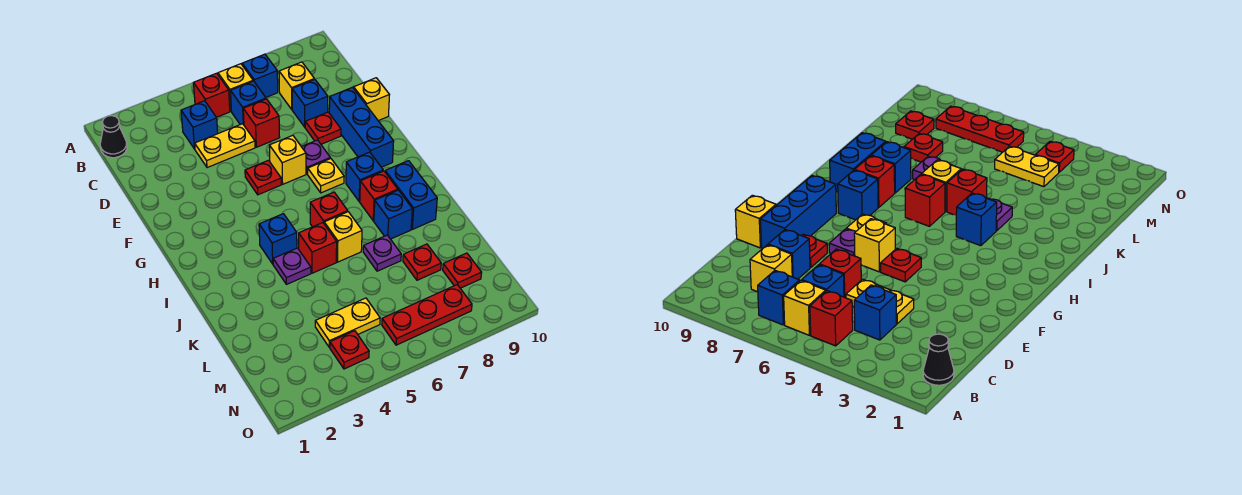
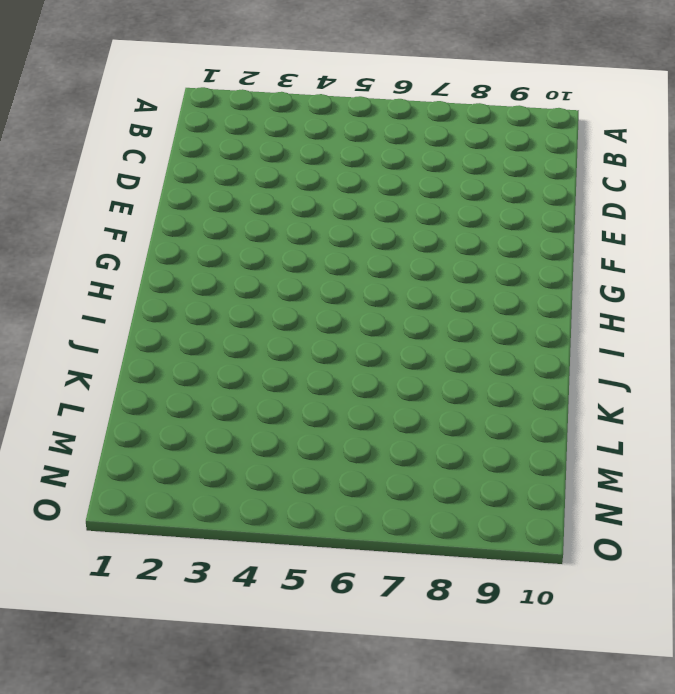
none -> black 1x1 cone [100,116,127,158]
none -> red 1x1 brick [194,73,230,117]
none -> yellow 1x1 brick [218,64,253,111]
none -> blue 1x1 brick [242,54,278,97]

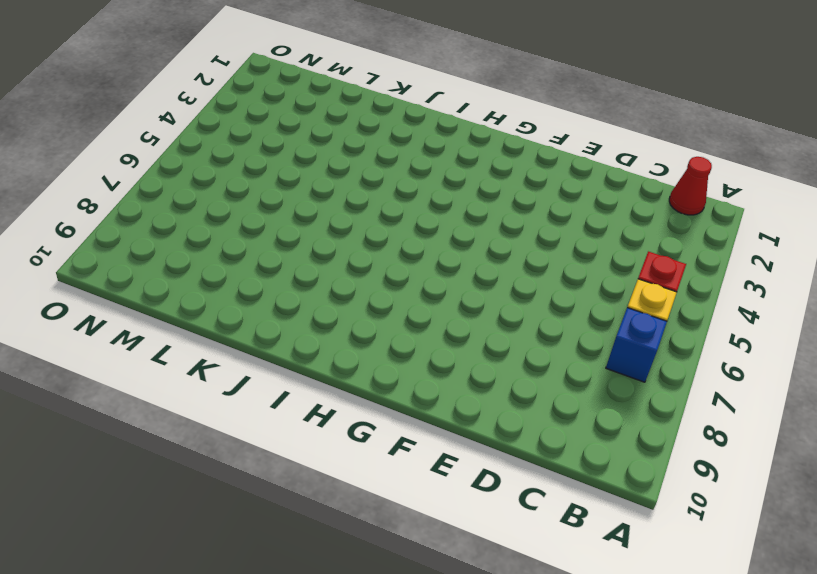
red 1x1 cone [669,157,712,215] -> black 1x1 cone [100,116,127,158]
none -> blue 1x1 brick [181,101,218,149]
none -> blue 1x1 brick [231,81,266,125]
none -> yellow 1x1 brick [279,62,314,109]
none -> yellow 1x2 plate [195,124,255,168]

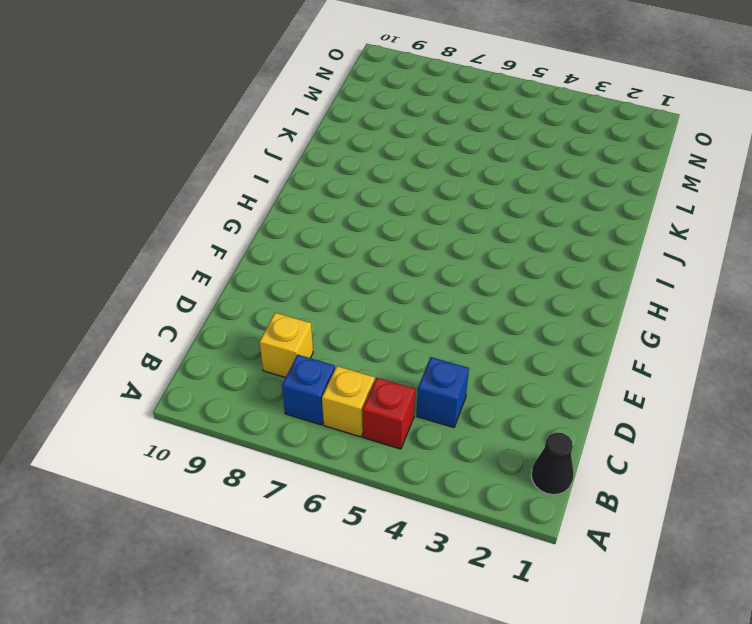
none -> blue 1x1 brick [231,81,266,125]
none -> yellow 1x2 plate [195,124,255,168]
none -> red 1x1 brick [243,99,280,147]
none -> blue 1x1 brick [292,79,328,127]

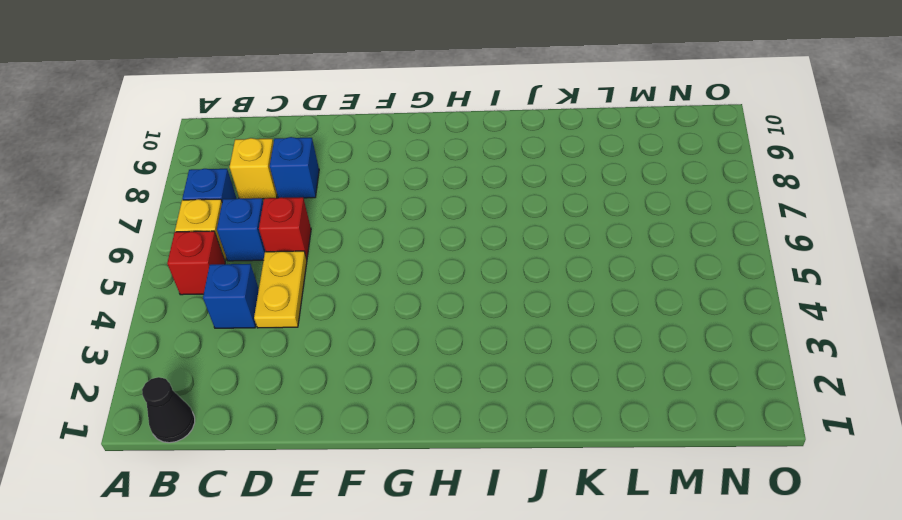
none -> red 1x1 plate [305,112,341,144]
none -> blue 1x3 brick [329,87,394,167]
none -> yellow 1x1 brick [354,78,389,121]
none -> red 1x1 plate [245,160,281,195]

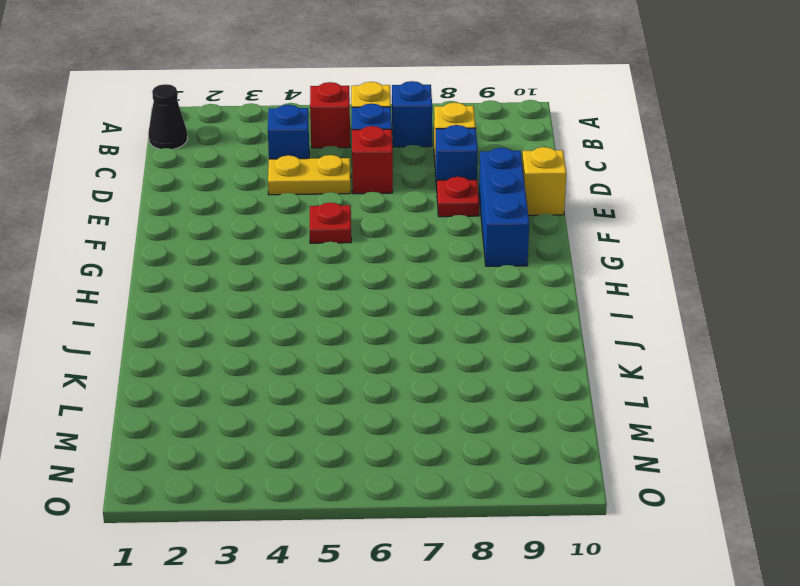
none -> yellow 1x1 brick [269,135,306,184]
none -> purple 1x1 plate [302,140,330,174]
none -> yellow 1x1 plate [308,158,344,193]
none -> blue 1x1 brick [346,152,383,201]

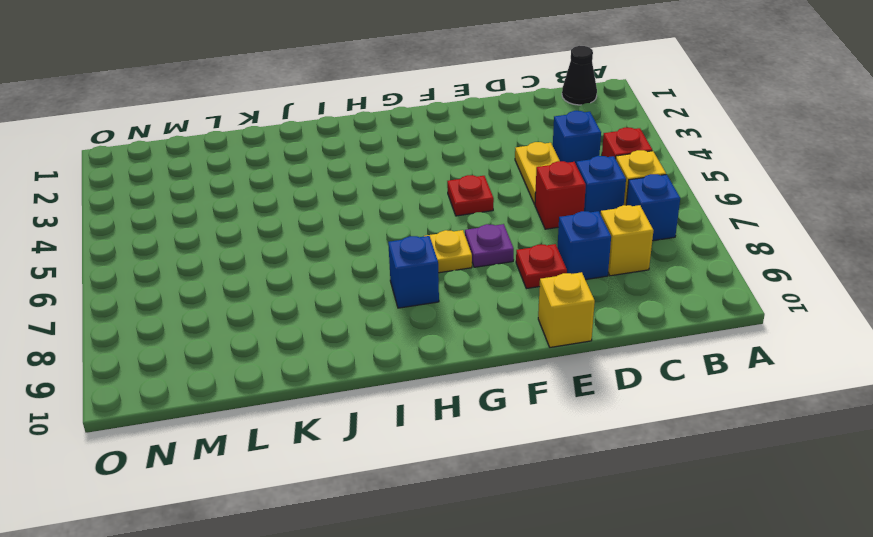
none -> blue 1x3 brick [329,87,394,167]
none -> yellow 1x1 brick [269,135,306,184]
none -> blue 1x1 brick [259,214,297,264]
none -> red 1x1 brick [310,192,348,227]

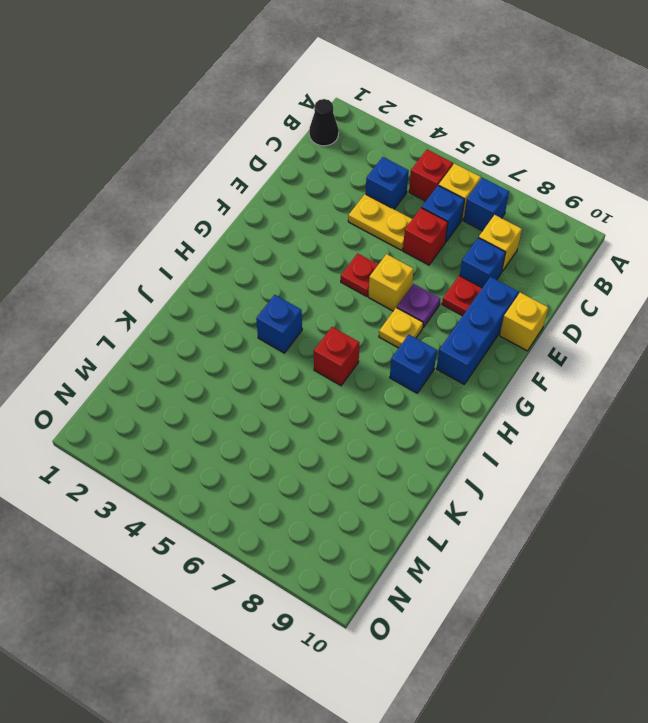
none -> red 1x1 brick [360,171,398,221]
none -> blue 1x2 brick [385,161,437,229]
none -> purple 1x1 plate [273,248,311,284]
none -> red 1x1 brick [299,223,337,273]

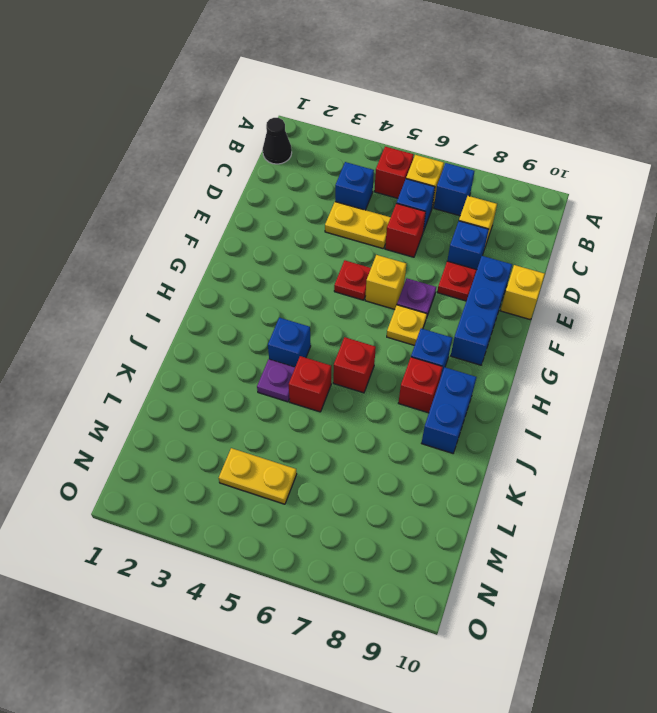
none -> yellow 1x1 brick [324,212,362,262]
none -> blue 1x1 brick [374,190,412,239]
none -> purple 1x1 plate [363,235,401,271]
none -> red 1x1 plate [403,244,441,280]

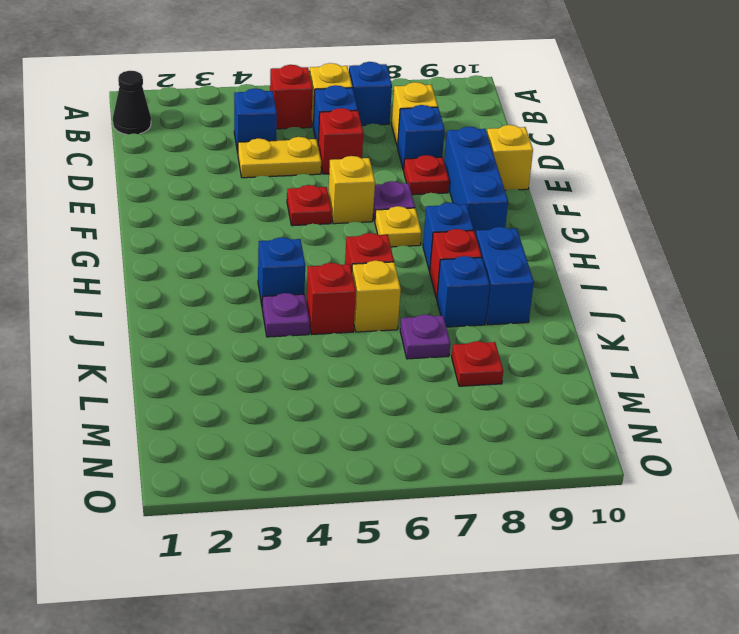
none -> yellow 1x2 plate [315,298,380,347]
none -> red 1x1 plate [443,253,482,288]
none -> red 1x1 plate [330,331,369,369]
none -> red 1x3 plate [382,285,472,345]

